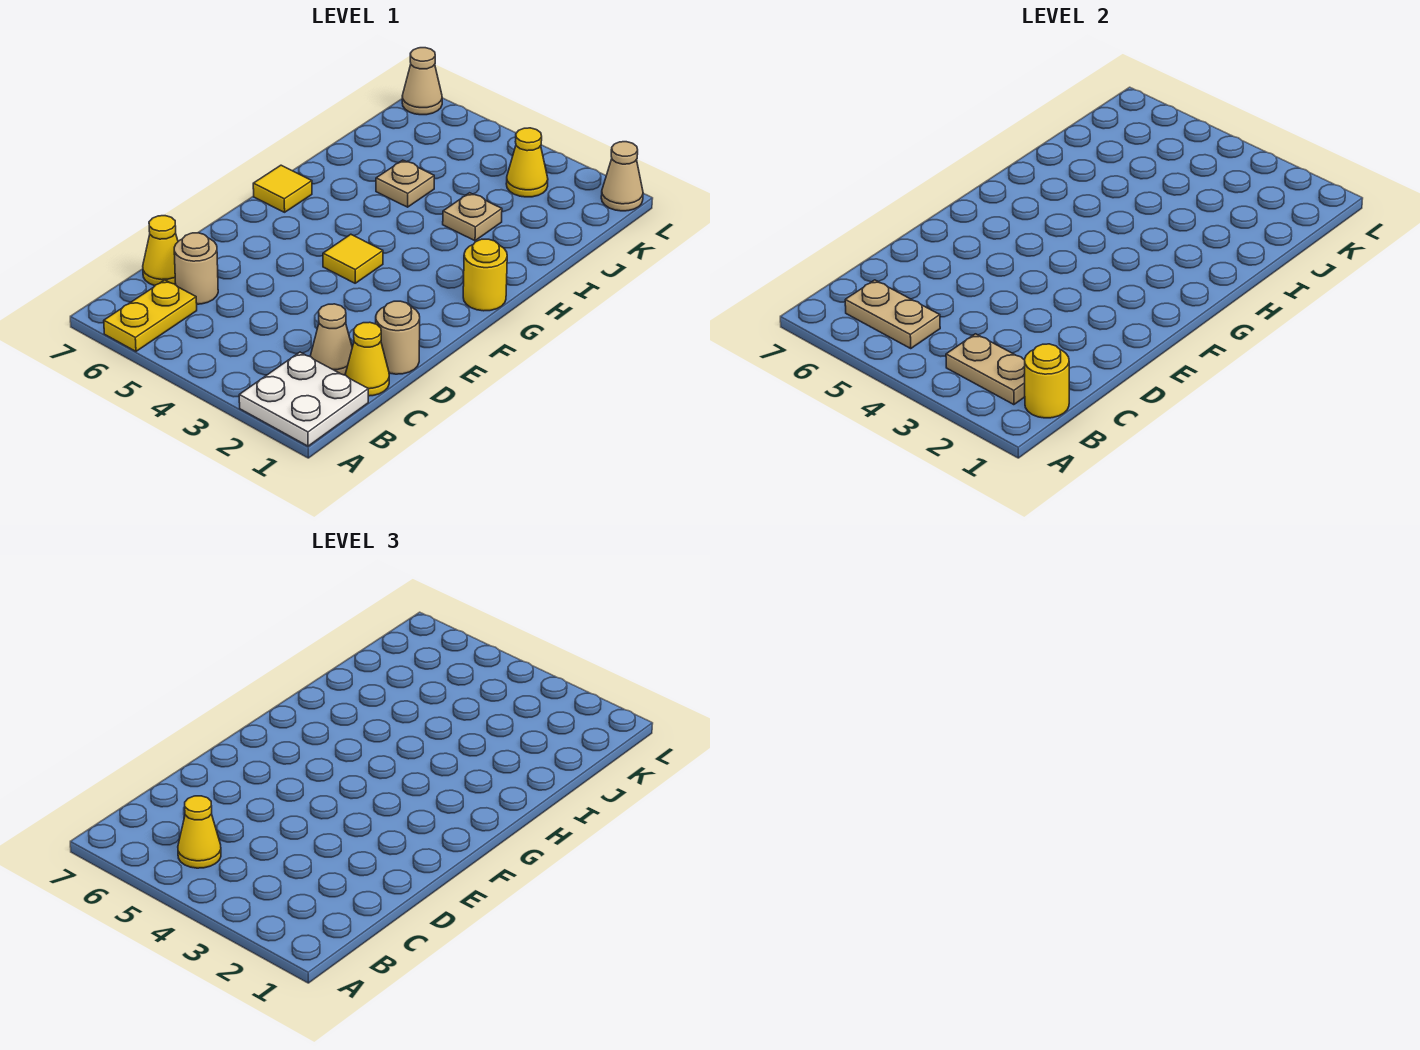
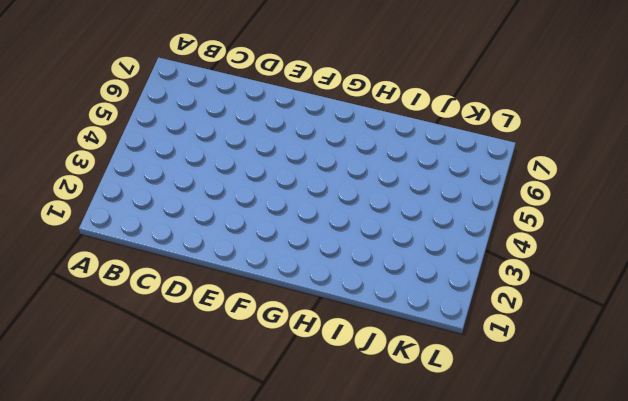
none -> white 2x2 plate [239,352,368,446]
none -> yellow 1x2 plate [104,280,197,351]
none -> yellow 1x1 cone [345,322,389,396]

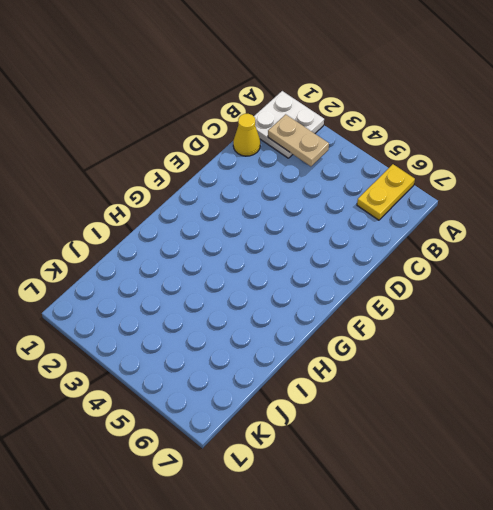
none -> tan 1x1 cone [311,304,352,375]
none -> tan 1x1 round brick [174,233,218,304]
none -> yellow 1x1 cone [143,216,178,286]

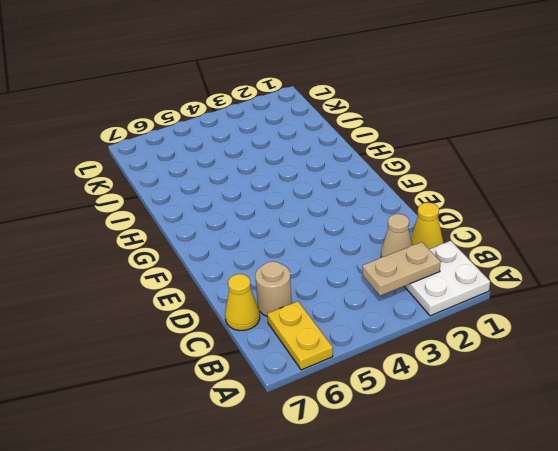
none -> tan 1x1 round brick [376,301,420,374]
none -> yellow 1x1 tile [323,234,383,283]
none -> yellow 1x1 round brick [463,239,507,311]

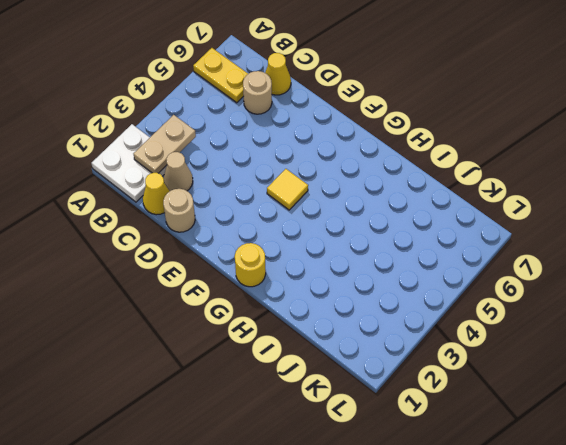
none -> yellow 1x1 tile [253,165,312,212]
none -> tan 1x1 plate [443,193,502,241]
none -> tan 1x1 plate [376,160,434,207]

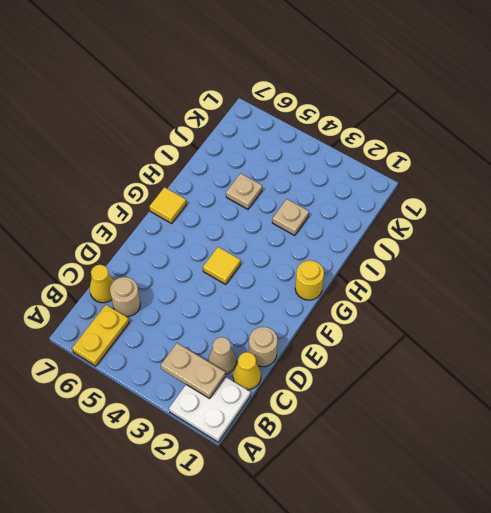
none -> yellow 1x1 cone [506,128,548,197]
none -> tan 1x1 cone [601,142,643,211]
none -> tan 1x1 cone [402,48,442,115]

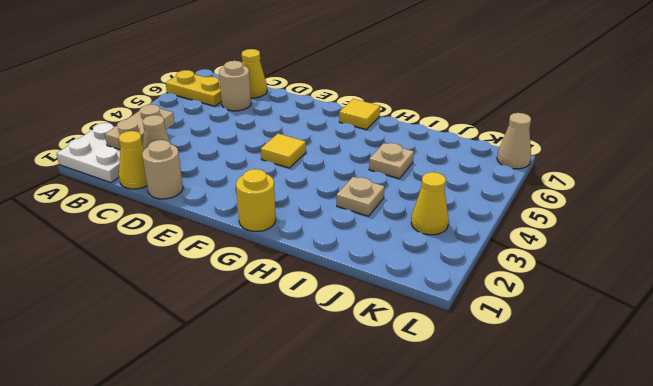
none -> tan 1x1 cone [601,142,643,211]
none -> yellow 1x1 round brick [1025,344,1069,418]
none -> tan 1x2 plate [845,280,940,349]

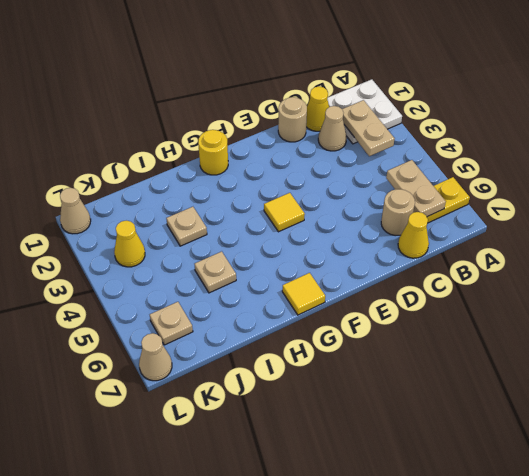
tan 1x1 plate [150,302,193,345] -> none
none -> yellow 1x1 round brick [1025,344,1069,418]
none -> yellow 1x1 cone [178,796,221,868]

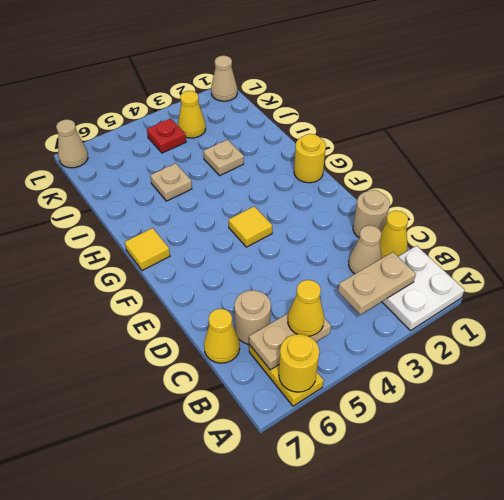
yellow 1x1 round brick [279,334,319,392] -> yellow 1x1 round brick moved to [1025,344,1069,418]
red 1x1 plate [147,119,186,153] -> none

